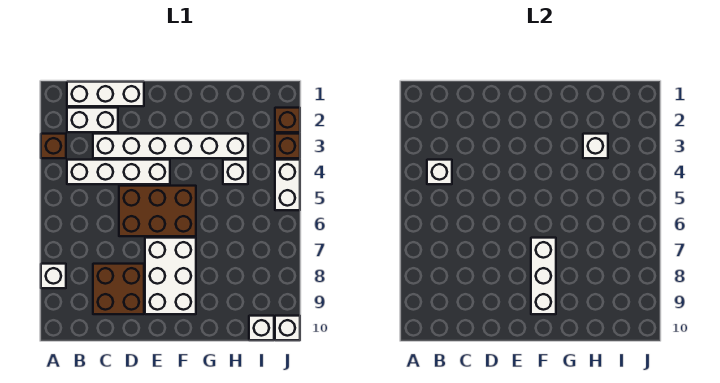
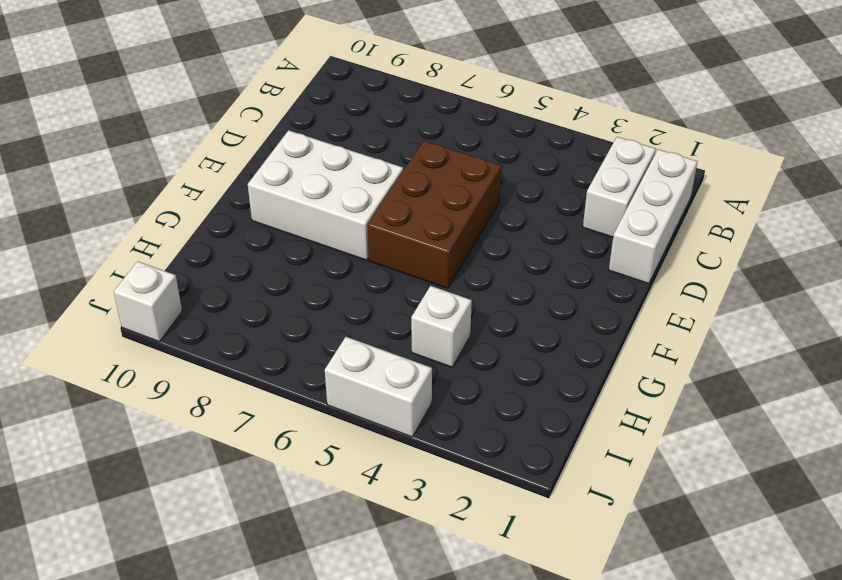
none -> brown 1x1 brick [41,134,66,158]
none -> white 1x1 brick [41,264,66,288]
none -> white 1x4 brick [67,160,170,184]

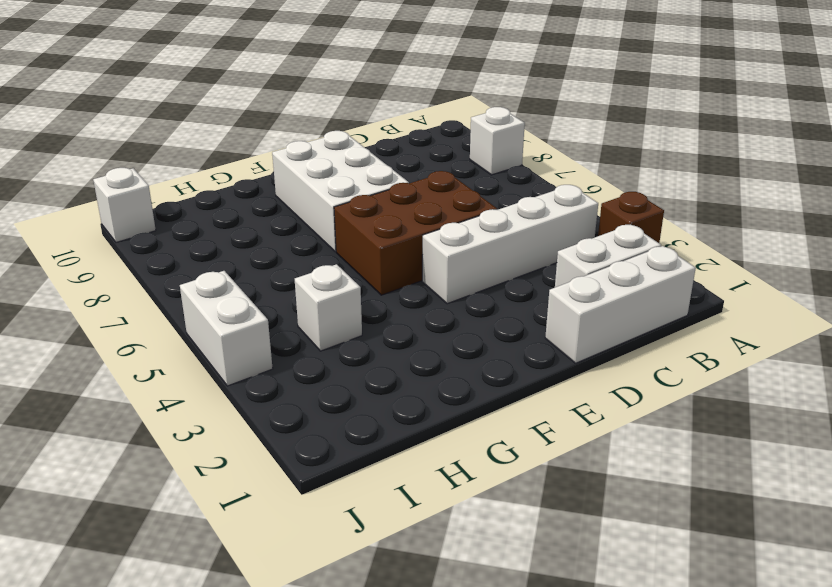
none -> white 1x6 brick [93,134,248,158]
none -> brown 2x2 brick [93,264,144,314]
none -> white 1x1 brick [249,316,274,340]

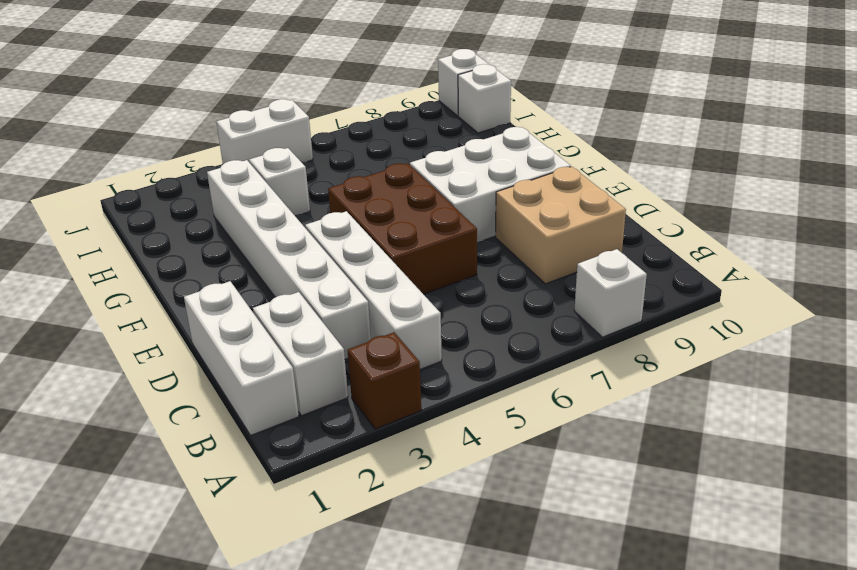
tan 2x2 brick [496,167,626,284] -> brown 2x2 brick [93,264,144,314]
none -> brown 1x1 brick [275,108,300,132]
none -> brown 1x1 brick [275,134,300,158]
none -> white 1x1 brick [427,160,452,184]

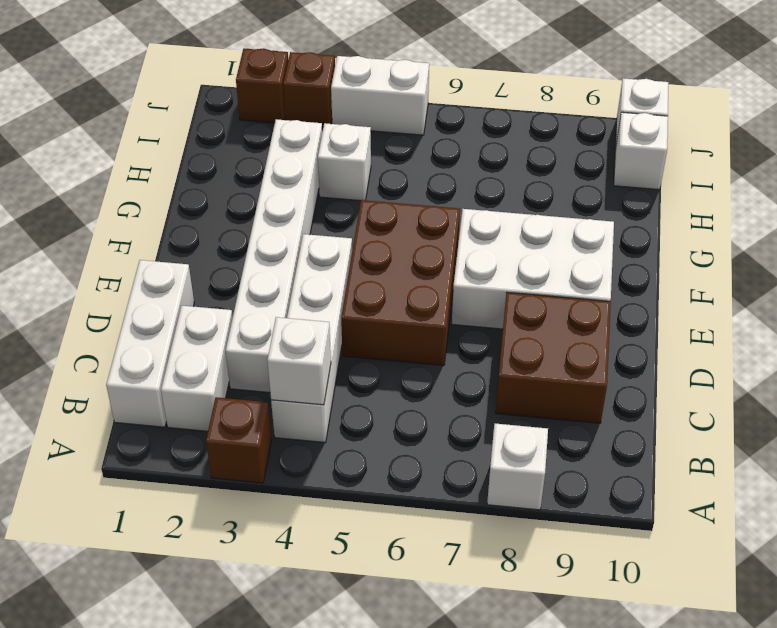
none -> white 1x3 brick [531,238,556,314]
none -> white 1x1 brick [583,134,608,158]

